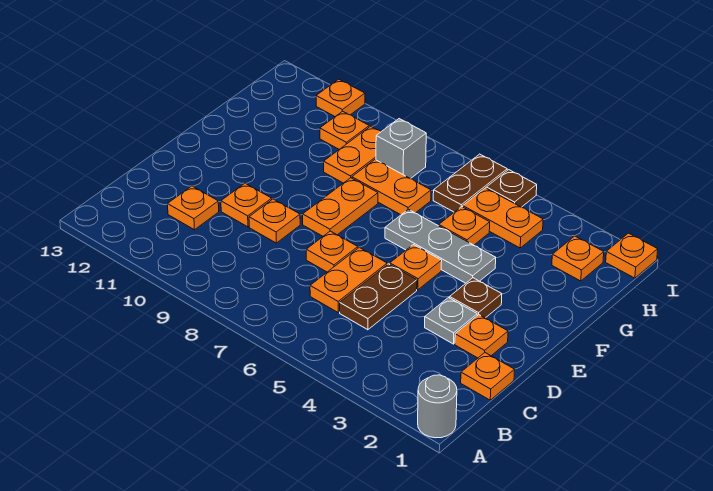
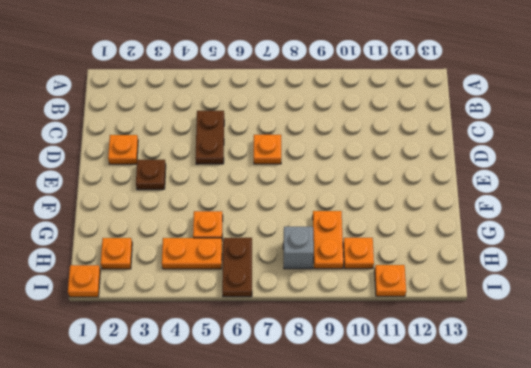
none -> grey 1x1 round brick [418,375,457,438]
none -> orange 1x1 plate [461,353,515,400]
none -> orange 1x2 plate [310,247,387,312]

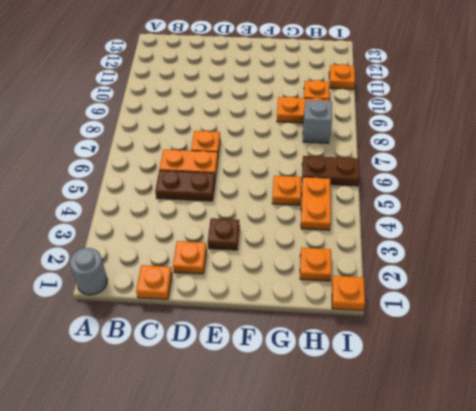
none -> orange 1x1 plate [168,186,219,230]
none -> grey 1x1 plate [425,298,477,344]
none -> orange 1x1 plate [249,199,300,243]

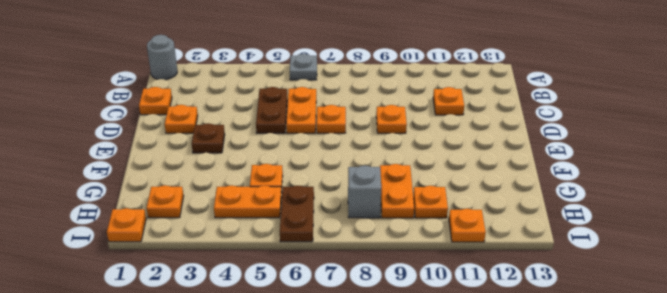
grey 1x1 plate [290,54,317,80] -> grey 1x1 plate moved to [425,298,477,344]
none -> orange 1x1 plate [221,183,272,227]
none -> orange 1x1 plate [390,245,442,290]
none -> orange 1x2 plate [303,178,378,236]

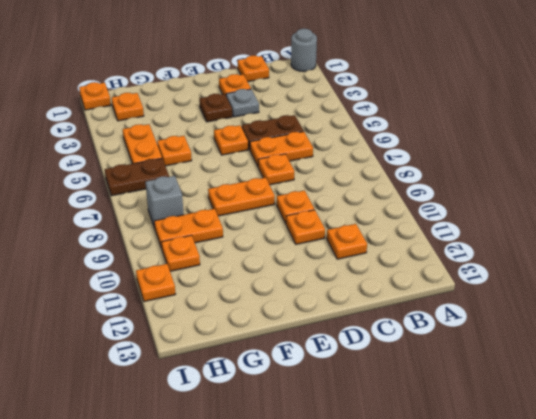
none -> grey 1x3 plate [385,209,496,283]
none -> orange 1x2 plate [352,160,431,215]
none -> brown 1x1 plate [486,170,537,207]

